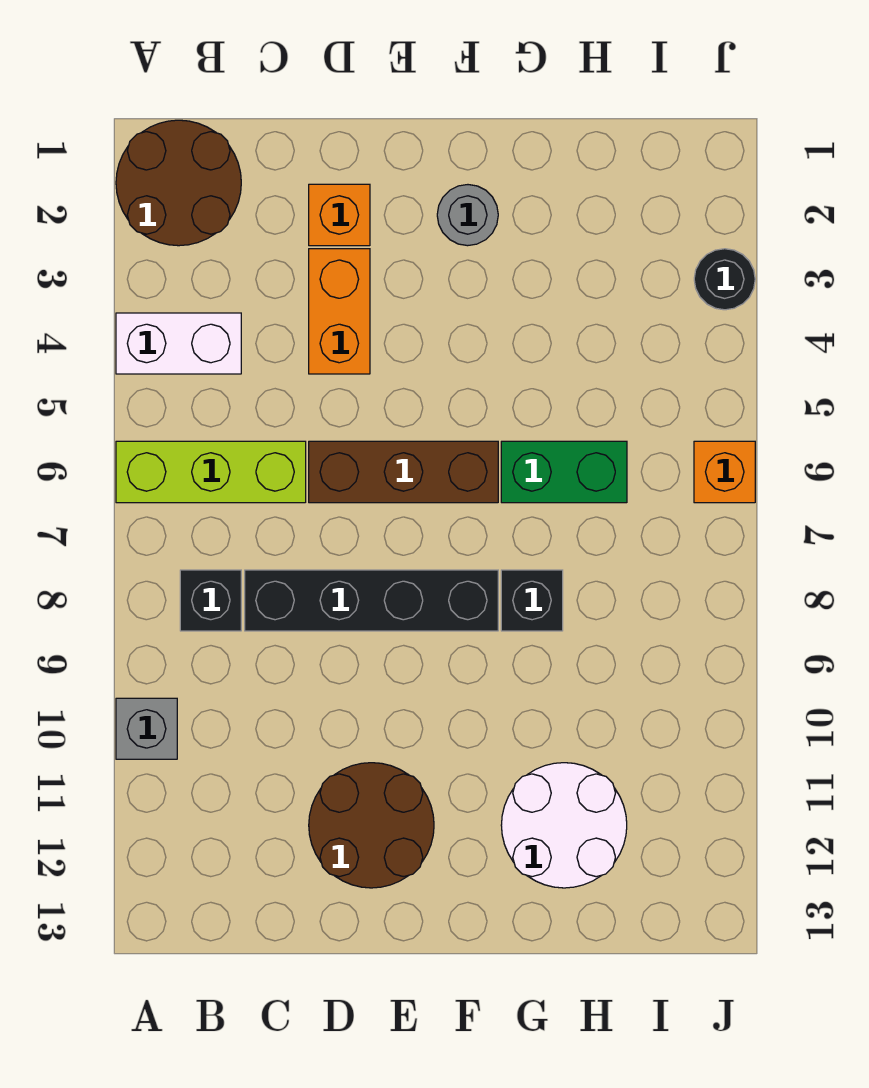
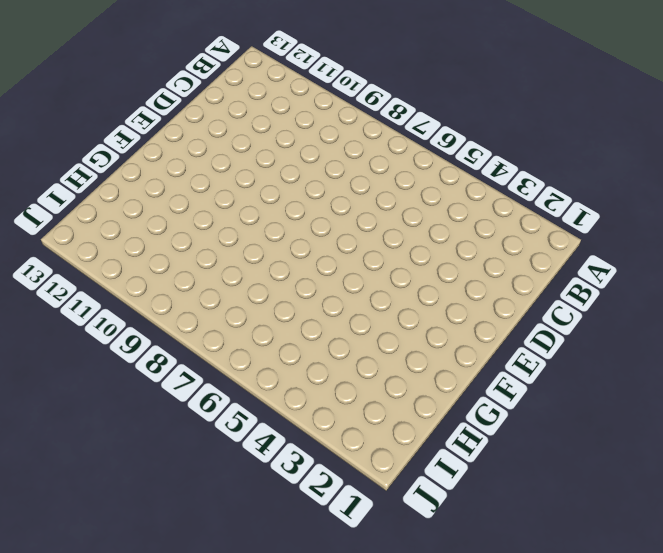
none -> brown 2x2 round brick [116,120,241,246]
none -> white 1x2 brick [116,313,241,374]
none -> lime 1x3 brick [116,441,306,503]

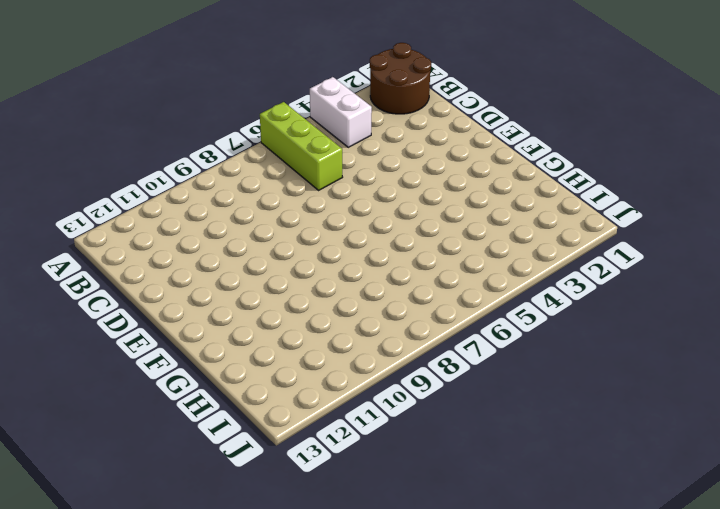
none -> grey 1x1 brick [116,698,177,759]
none -> black 1x1 brick [180,570,241,631]
none -> black 1x4 brick [245,570,498,631]

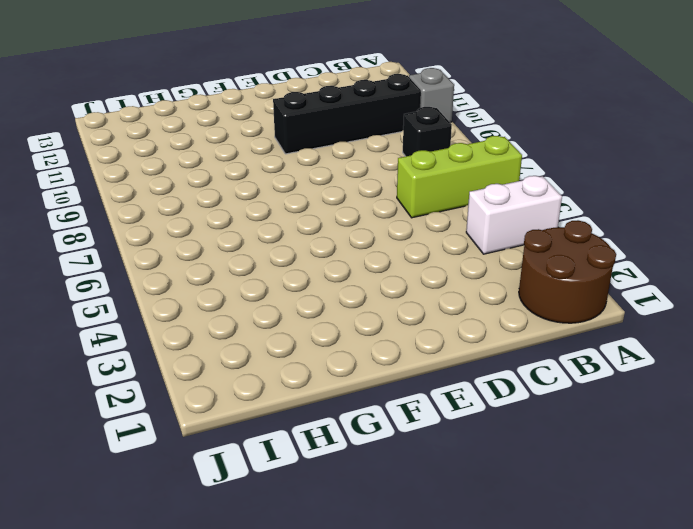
black 1x4 brick [273,74,421,154] -> black 1x4 brick moved to [245,570,498,631]
none -> orange 1x1 brick [309,184,370,246]
none -> orange 1x2 brick [309,249,370,374]
none -> brown 1x3 brick [309,441,498,503]

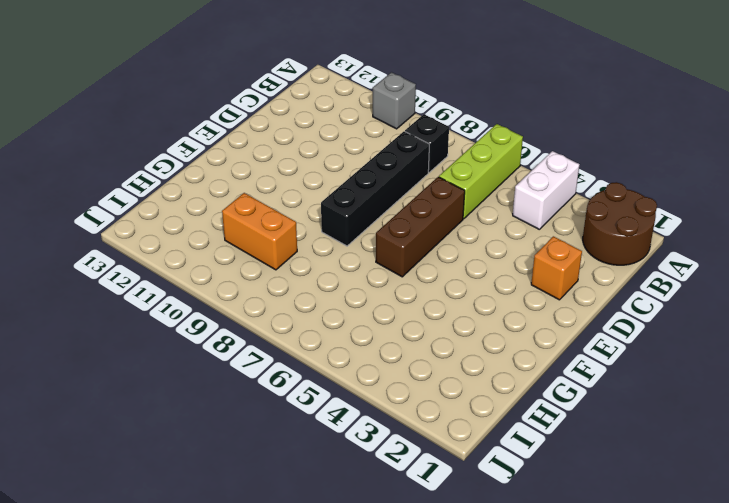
orange 1x2 brick [222,193,297,270] -> orange 1x2 brick moved to [309,249,370,374]
none -> brown 2x2 round brick [309,763,434,888]
none -> grey 1x1 round brick [437,185,498,246]
none -> green 1x2 brick [501,441,627,503]

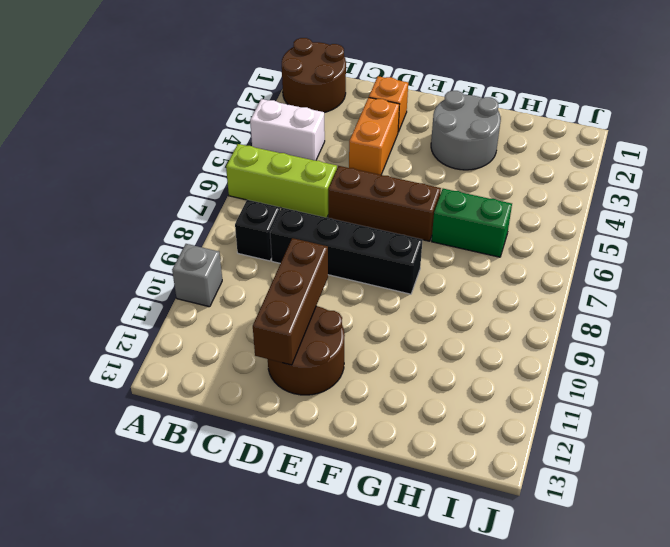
brown 1x3 brick [253,238,328,365] -> none
grey 2x2 round brick [431,91,501,170] -> grey 1x1 round brick [437,185,498,246]
none -> black 1x1 brick [501,570,563,631]
none -> white 2x2 round brick [501,763,627,888]
none -> black 1x1 round brick [694,249,755,310]

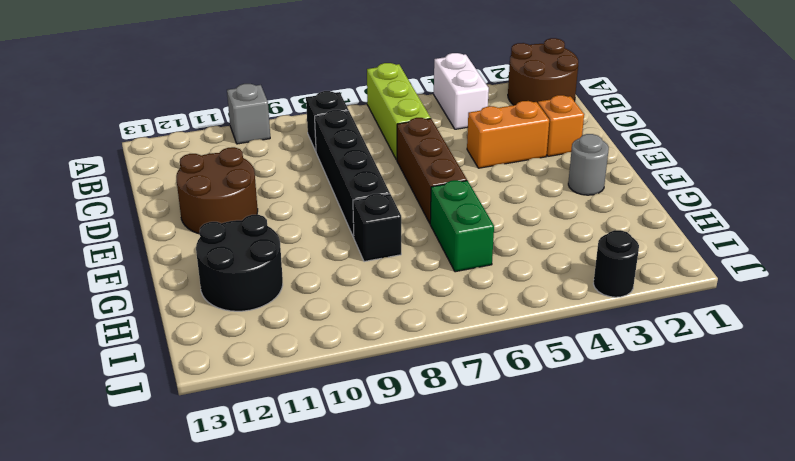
black 2x2 round brick [196,215,283,311] -> white 2x2 round brick [501,763,627,888]
none -> orange 1x1 brick [694,441,755,503]

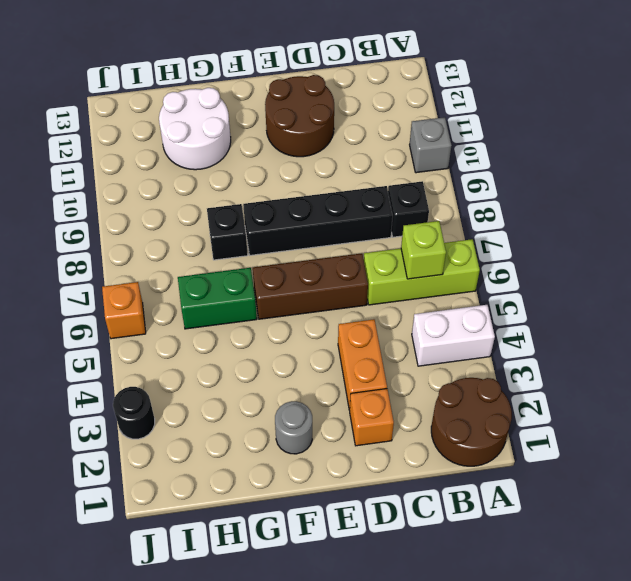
lime 1x1 brick [401,221,446,279] -> none

